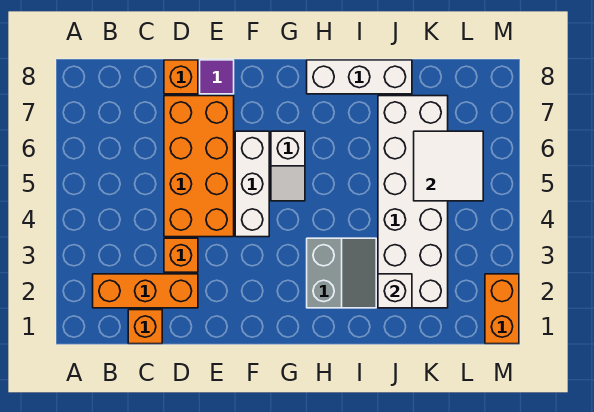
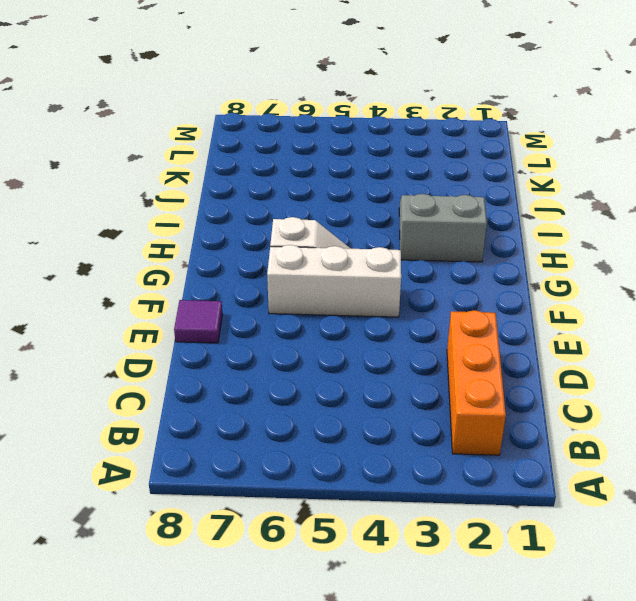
none -> orange 1x1 brick [128,310,162,344]
none -> orange 1x1 brick [164,238,198,272]
none -> orange 2x4 brick [164,96,234,237]

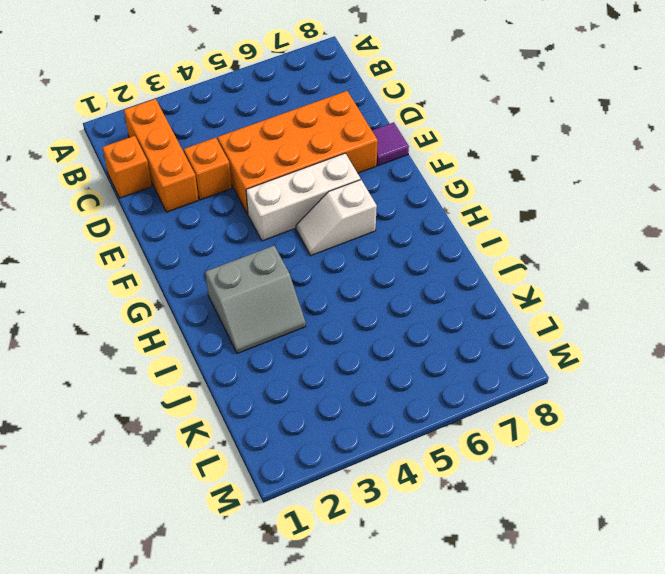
none -> orange 1x1 brick [164,60,198,94]
none -> white 1x3 brick [307,60,412,94]
none -> white 2x6 brick [378,96,448,308]

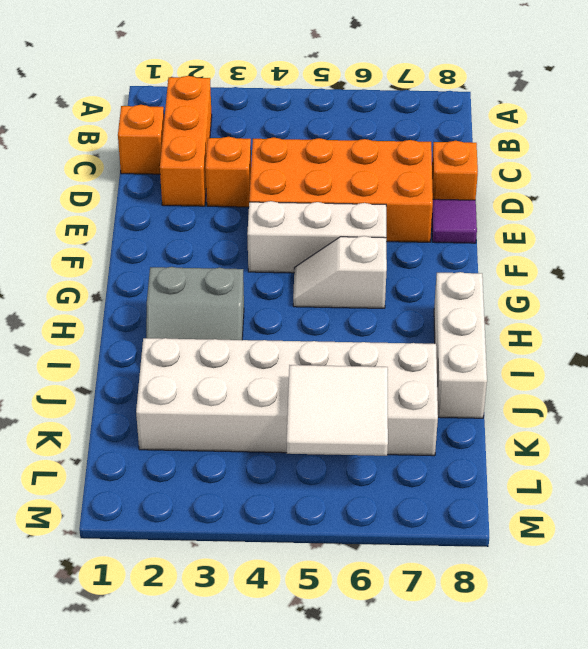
none -> orange 1x2 brick [485,274,519,344]
none -> white 1x1 brick [378,274,412,308]

